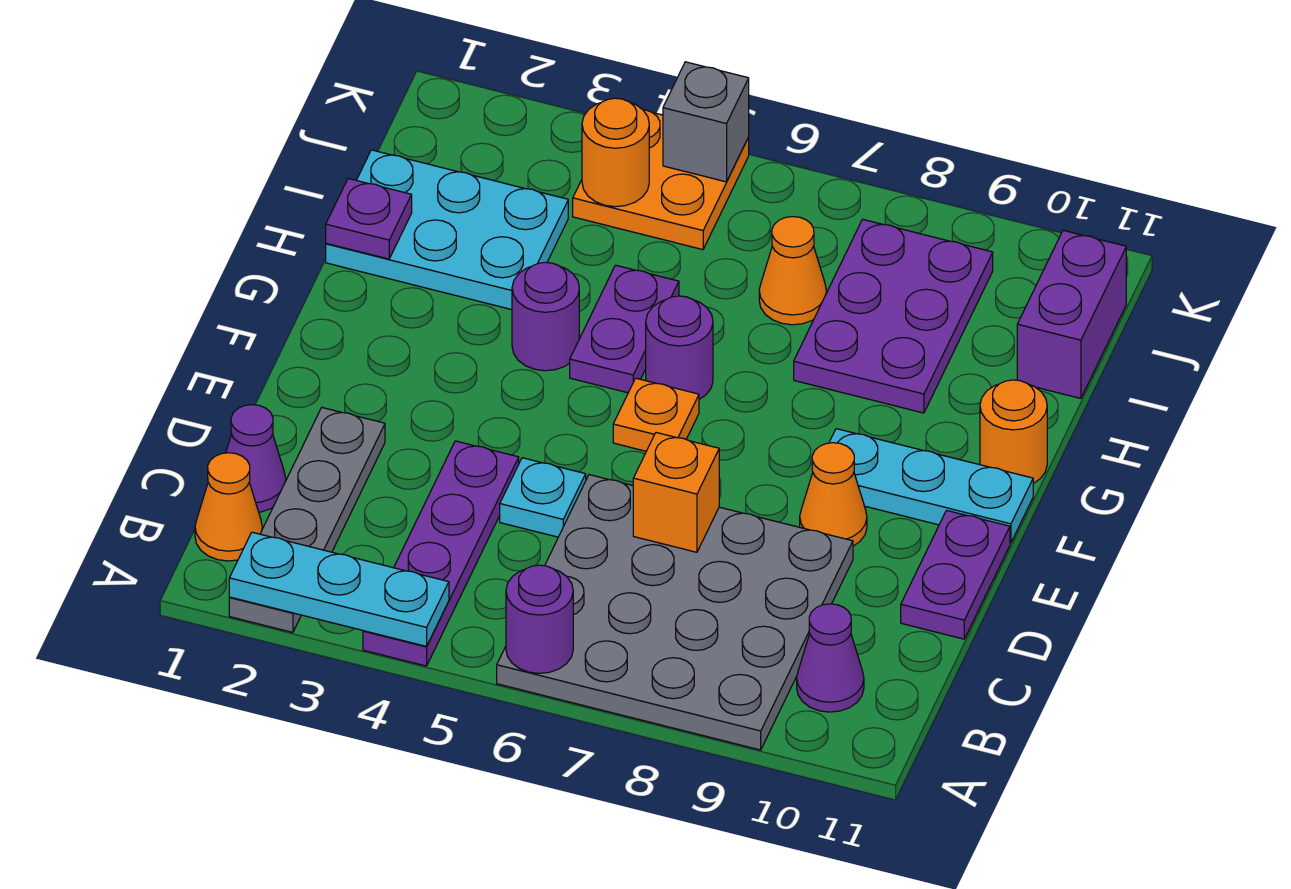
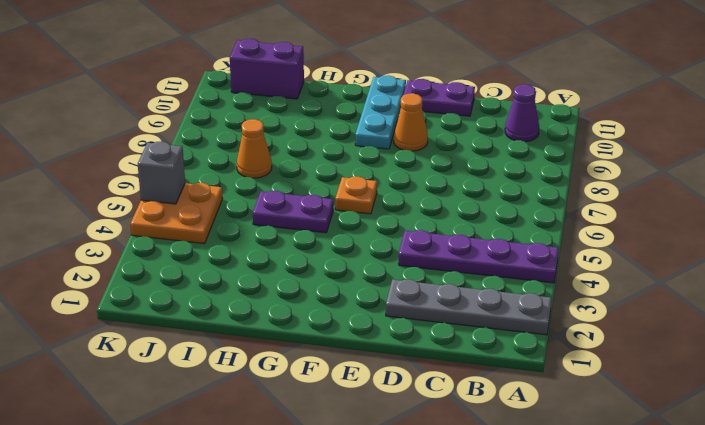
none -> grey 4x4 plate [497,475,853,750]
none -> orange 1x1 cone [195,453,262,561]
none -> purple 1x1 cone [226,405,286,512]

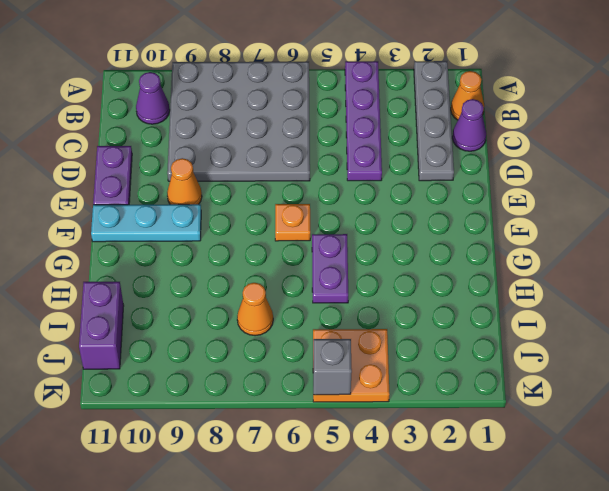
none -> cyan 1x1 plate [500,458,586,537]
none -> purple 1x1 round brick [512,262,579,371]
none -> purple 1x1 round brick [646,296,713,399]

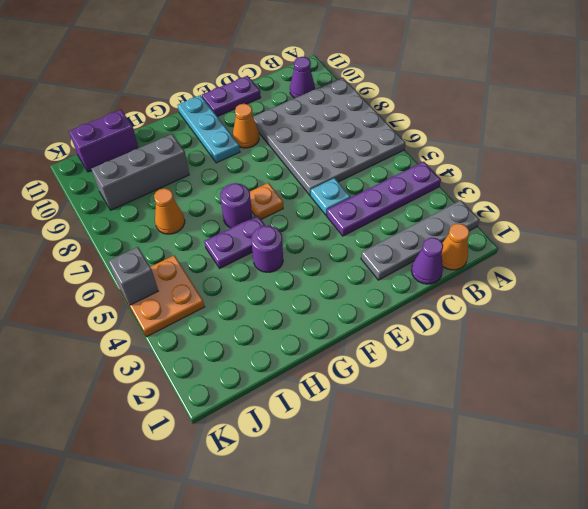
grey 1x3 brick [91,134,189,210] -> purple 2x3 plate [794,219,993,413]
none -> orange 1x1 round brick [980,380,1047,483]
none -> cyan 2x3 plate [326,150,568,310]
none -> cyan 1x3 plate [229,532,449,646]

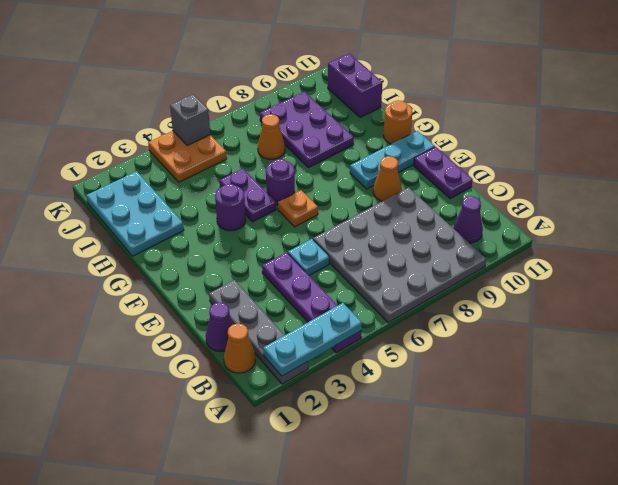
cyan 2x3 plate [86,171,184,256] -> cyan 2x3 plate turned to [326,150,568,310]
none -> purple 1x1 round brick [506,565,573,673]
none -> orange 1x1 brick [633,433,719,552]
none -> purple 1x1 plate [326,179,412,259]

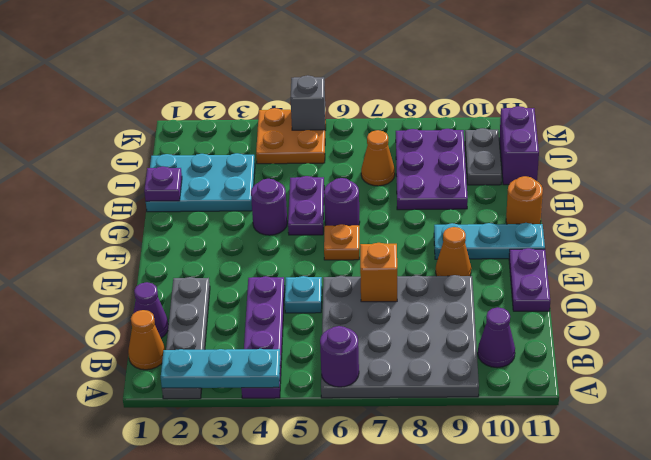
grey 1x2 plate [465,128,502,185] -> none
none -> orange 1x1 round brick [582,98,649,207]

